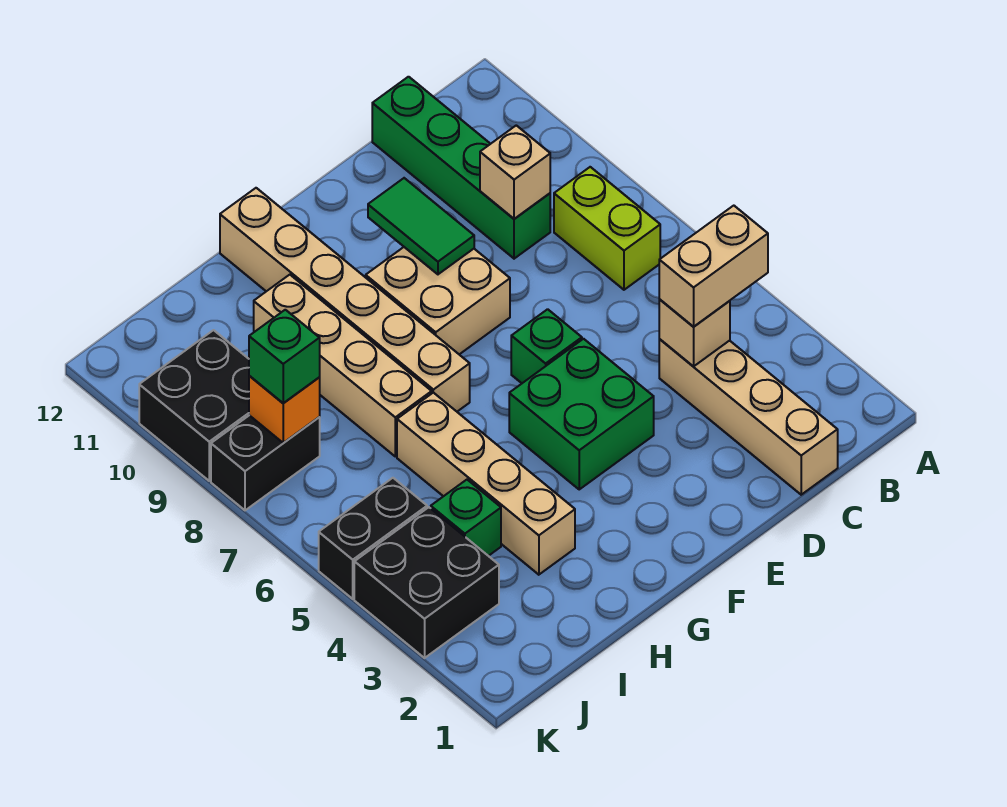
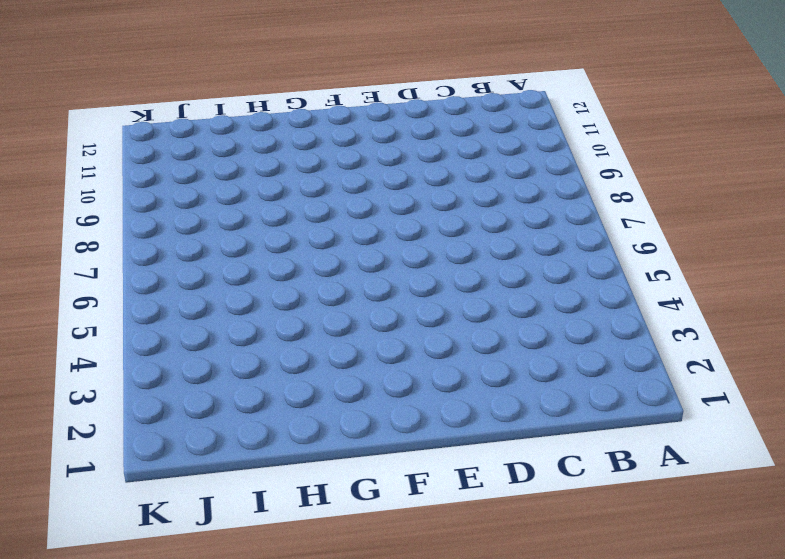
none -> lime 1x2 brick [554,167,660,290]
none -> tan 1x4 brick [659,339,838,495]
none -> green 1x4 brick [372,77,550,259]

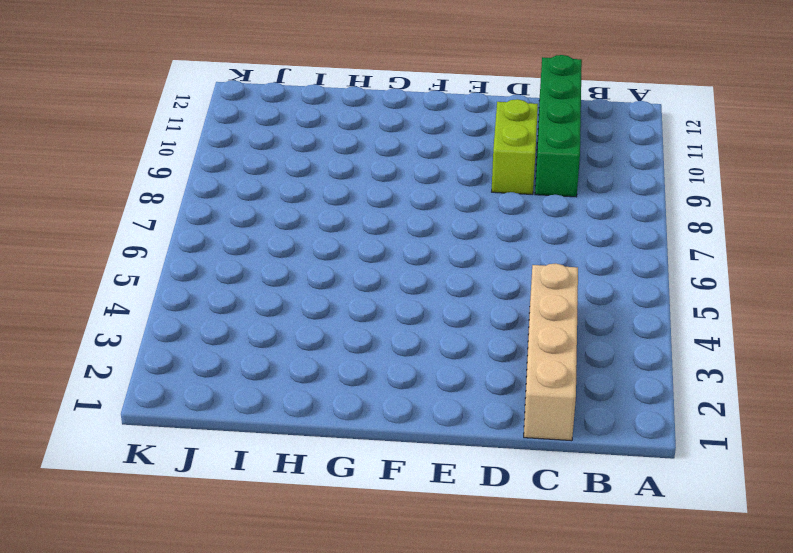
lime 1x2 brick [492,99,538,194] -> lime 1x2 brick moved to [554,167,660,290]
none -> green 2x2 brick [509,339,654,489]
none -> green 1x1 brick [511,309,582,383]
none -> tan 2x2 brick [366,247,510,354]

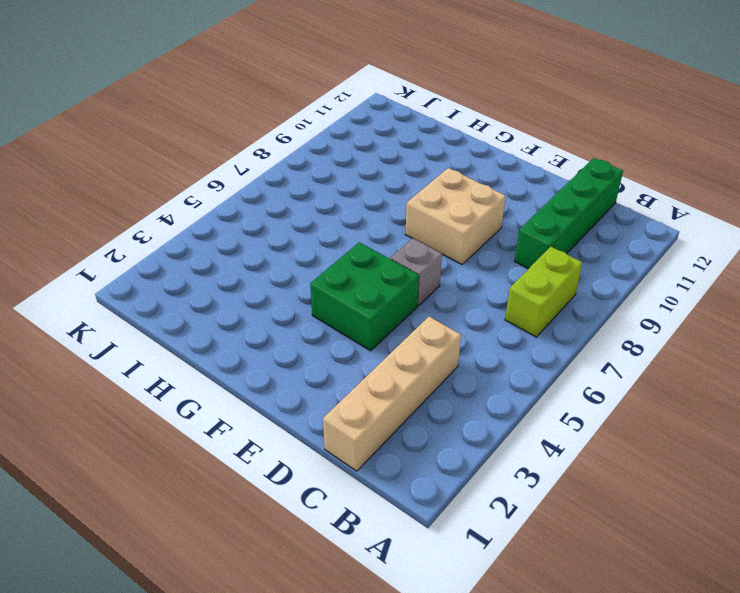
grey 1x1 brick [390,238,442,306] -> green 1x1 brick [511,309,582,383]
none -> tan 1x6 brick [220,188,470,412]
none -> tan 1x4 brick [397,393,575,575]
none -> tan 1x4 brick [254,275,432,456]

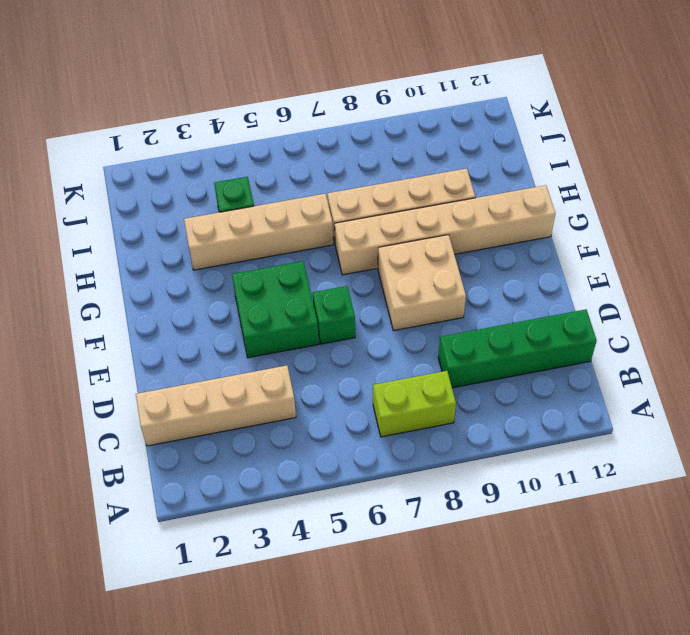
none -> black 2x2 brick [354,507,499,658]
none -> black 1x2 brick [319,478,427,599]
none -> black 1x2 brick [211,415,320,510]

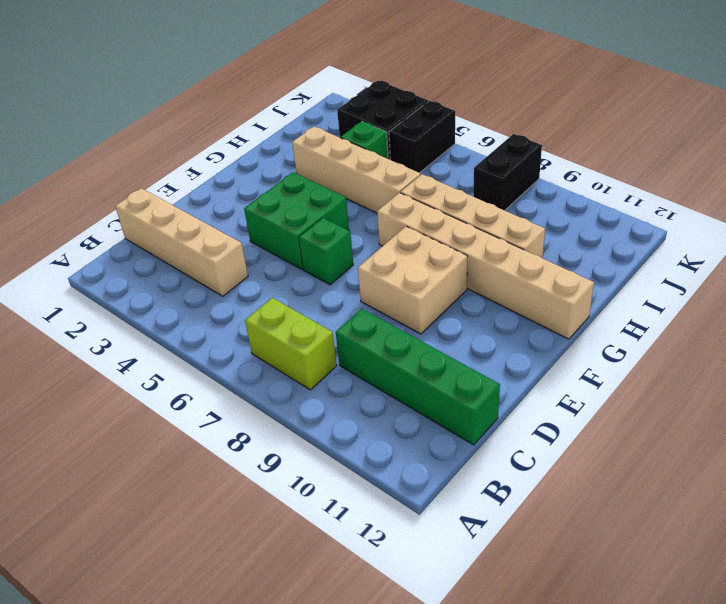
none -> black 2x2 brick [139,330,249,481]
none -> tan 1x1 brick [659,300,730,367]
none -> tan 1x1 brick [480,125,550,219]

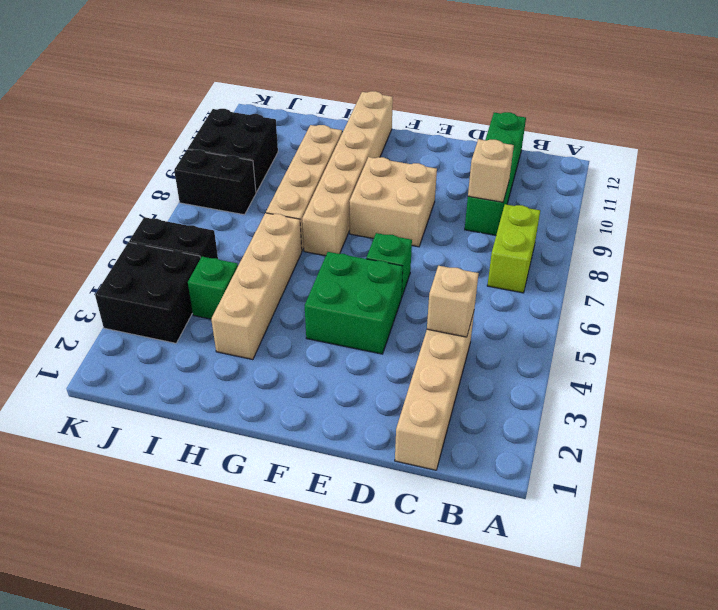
none -> green 1x2 tile [368,178,474,274]
none -> orange 1x1 brick [249,376,320,443]
none -> tan 1x2 brick [659,206,768,327]

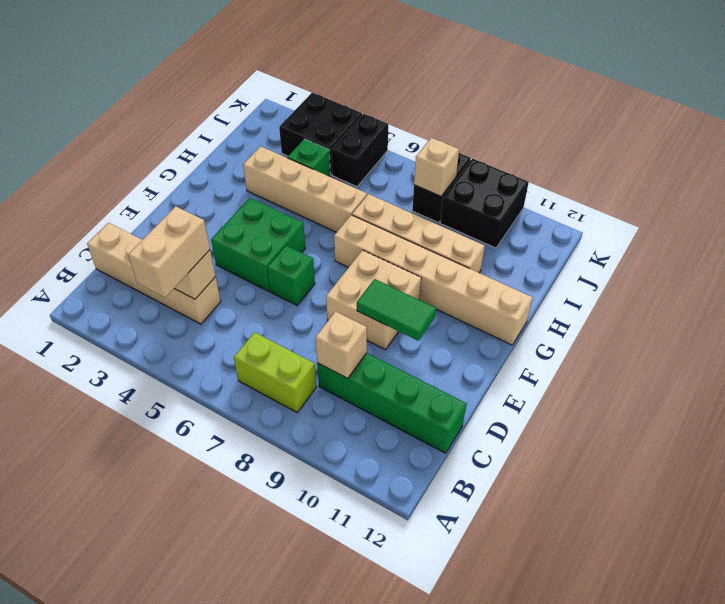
tan 1x1 brick [414,138,459,196] -> orange 1x1 brick [249,376,320,443]
none -> green 1x1 brick [249,310,320,403]

